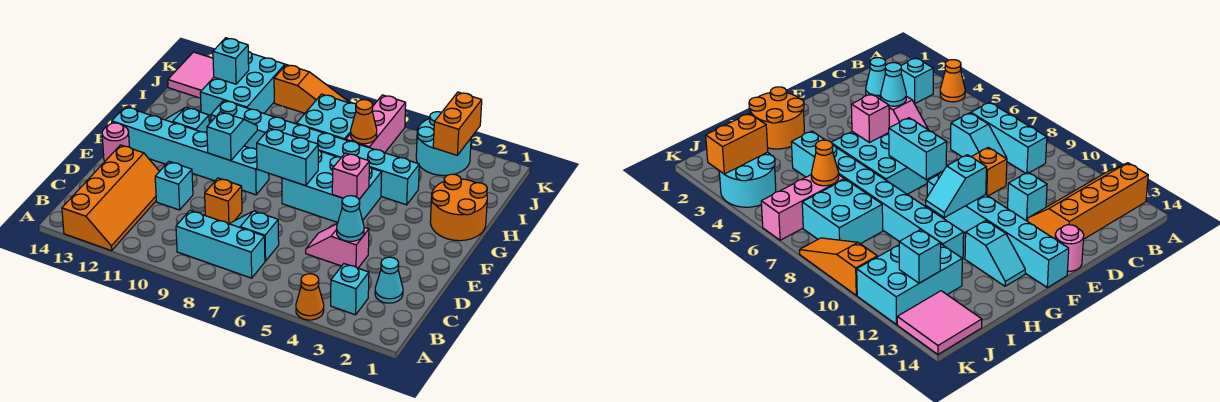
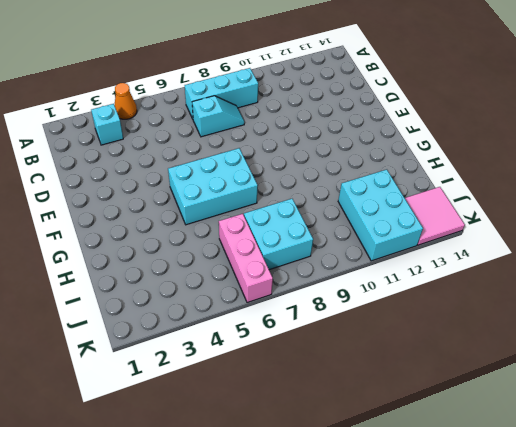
none -> orange 2x4 slope [62,145,160,251]
none -> cyan 1x1 cone [375,257,403,303]
none -> pink 1x2 slope [306,224,369,268]

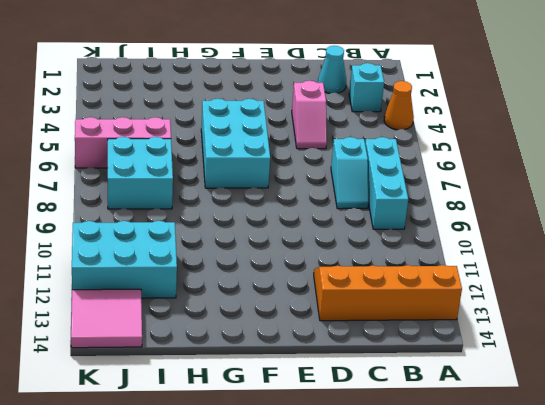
none -> orange 1x1 brick [205,178,242,224]
none -> cyan 1x1 brick [155,162,193,210]
none -> pink 1x1 round brick [102,123,129,161]

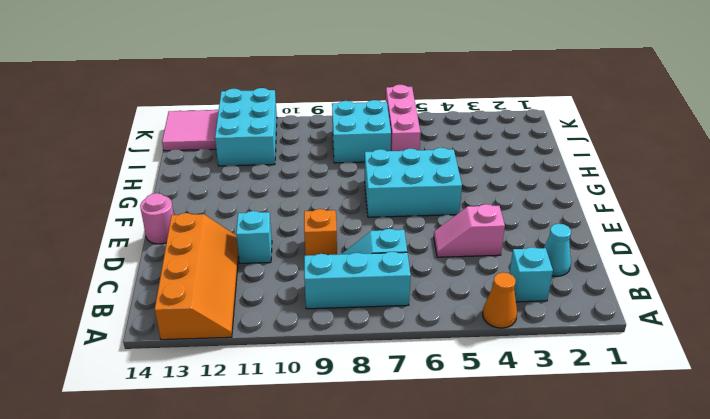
none -> cyan 1x6 brick [112,107,269,195]
none -> orange 2x2 round brick [430,174,487,241]
none -> cyan 1x2 slope [165,107,209,133]

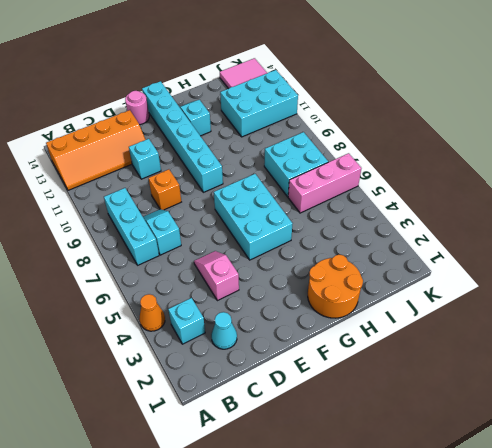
none -> cyan 1x8 brick [211,100,419,205]
none -> cyan 2x2 round brick [416,112,471,176]
none -> orange 1x3 slope [274,65,350,113]

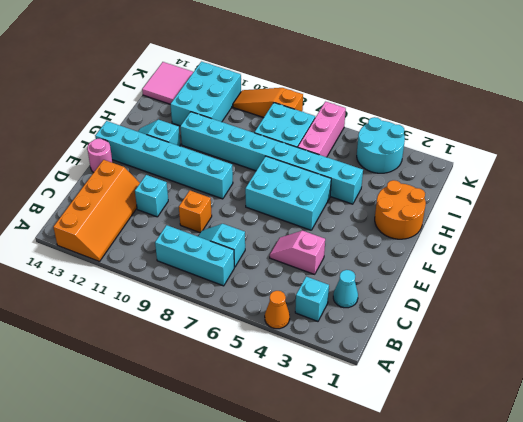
orange 1x3 slope [233,88,303,118] -> orange 1x3 slope turned to [274,65,350,113]
none -> cyan 1x1 cone [337,196,364,241]
none -> pink 1x1 brick [332,153,369,199]
none -> cyan 1x2 brick [257,128,318,186]

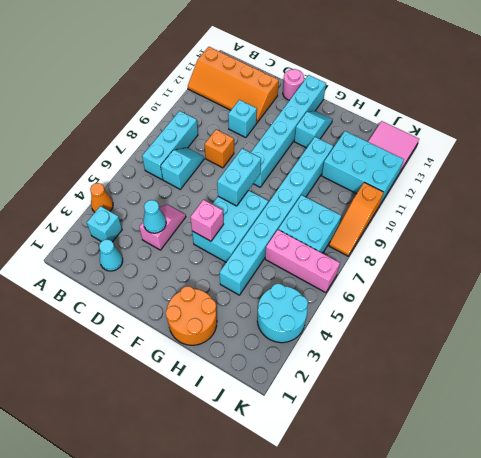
none -> cyan 1x2 slope [207,112,257,161]
none -> orange 1x1 cone [351,100,377,144]
none -> orange 1x2 brick [433,92,482,155]

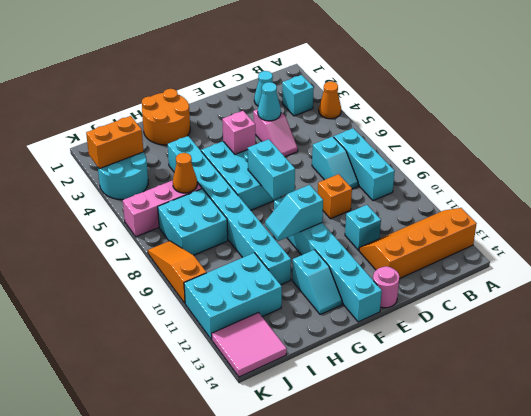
none -> cyan 1x1 brick [213,38,249,84]

